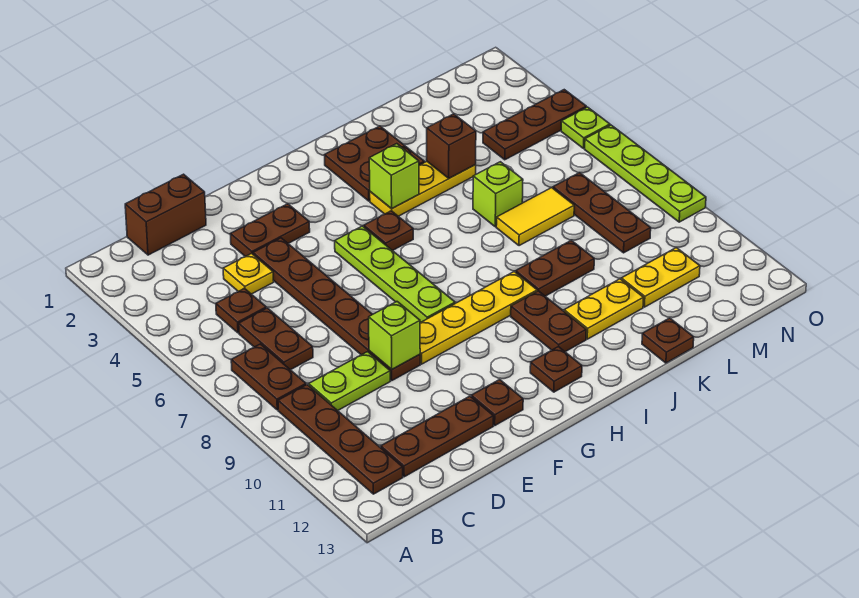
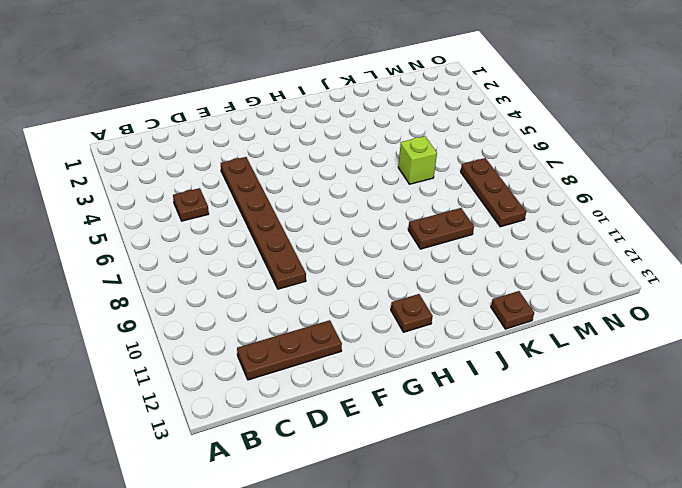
none -> brown 1x2 plate [231,344,306,410]
none -> brown 1x4 plate [278,385,403,494]
none -> brown 1x2 brick [125,174,206,255]
none -> brown 1x2 plate [239,308,313,370]

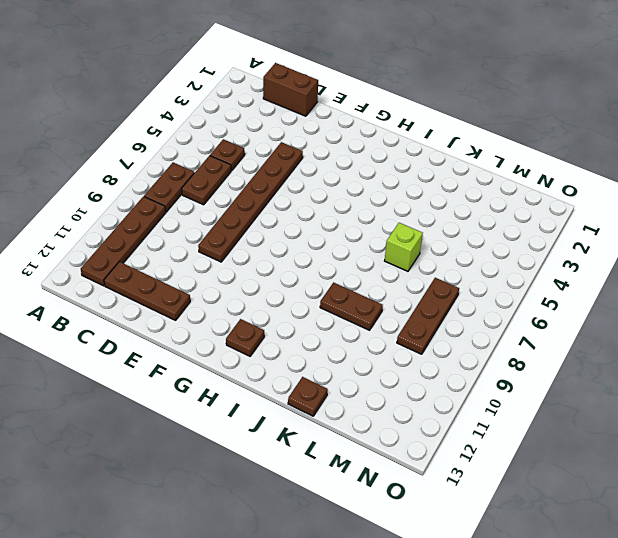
none -> lime 1x2 plate [309,352,390,411]
none -> yellow 1x1 plate [223,253,274,294]
none -> brown 1x2 plate [230,204,310,256]
none -> yellow 1x4 plate [420,272,537,364]

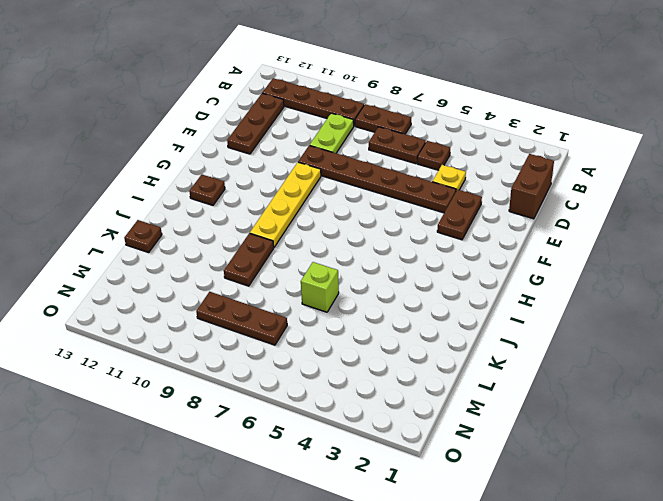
none -> brown 1x1 plate [471,380,523,425]
none -> lime 1x4 plate [335,226,455,323]
none -> brown 1x1 plate [364,211,413,251]
none -> brown 2x2 plate [325,126,424,201]

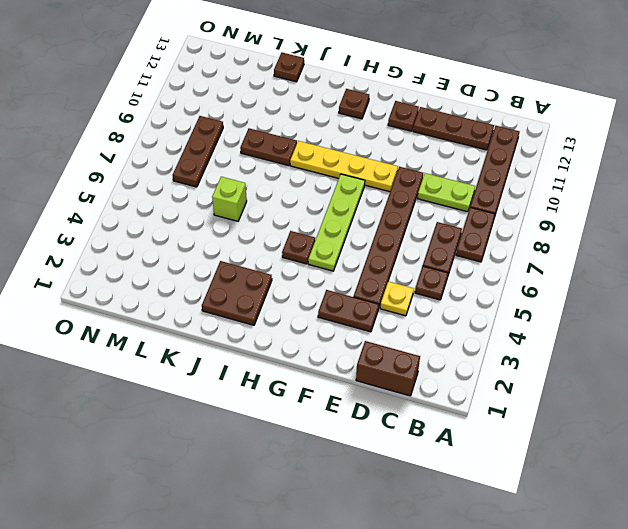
none -> yellow 1x3 plate [370,162,476,216]
none -> brown 1x2 plate [511,291,586,352]
none -> yellow 1x2 plate [564,279,644,339]
none -> yellow 1x2 tile [496,188,574,246]

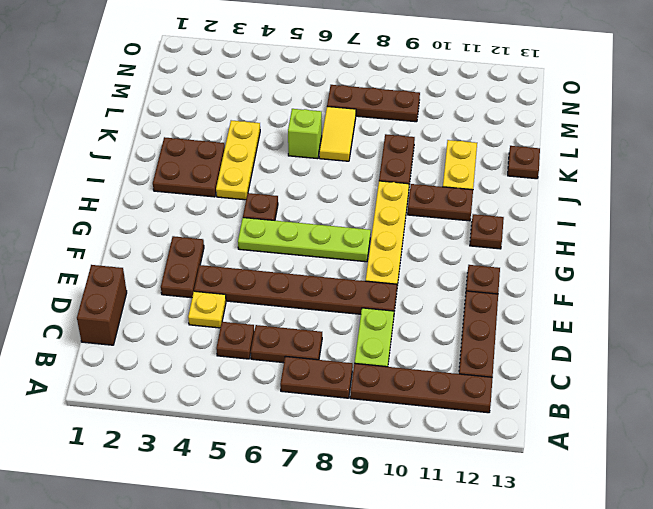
none -> yellow 1x2 plate [621,248,700,307]
none -> brown 1x3 plate [483,90,586,160]
none -> lime 1x1 plate [561,107,610,148]
none -> lime 1x4 plate [585,125,706,222]

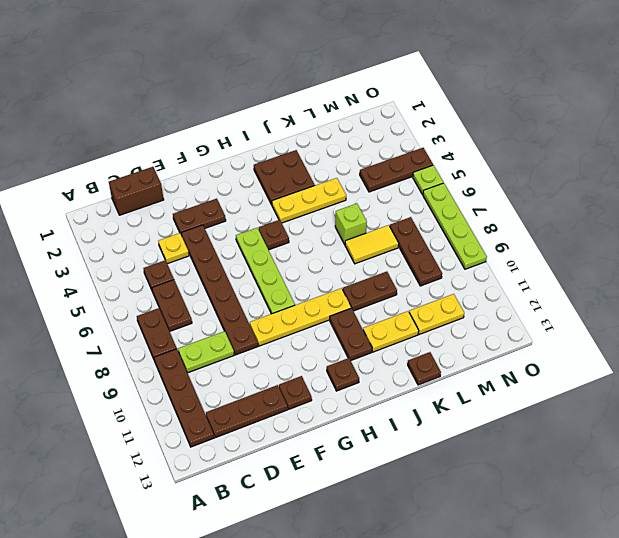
none -> lime 1x1 brick [369,302,420,369]
none -> lime 1x1 brick [369,144,419,209]
none -> brown 1x1 brick [427,114,476,178]

